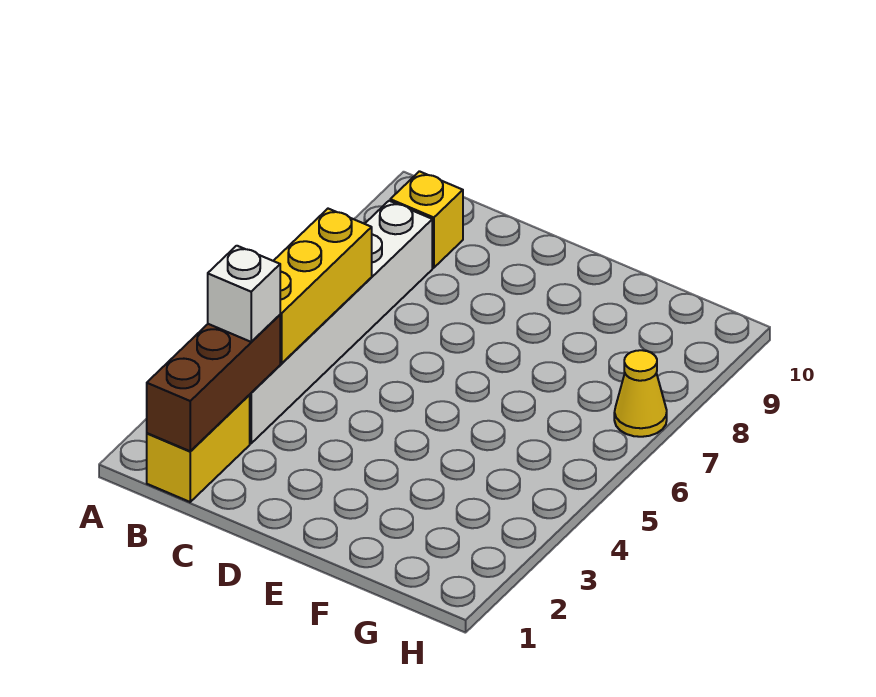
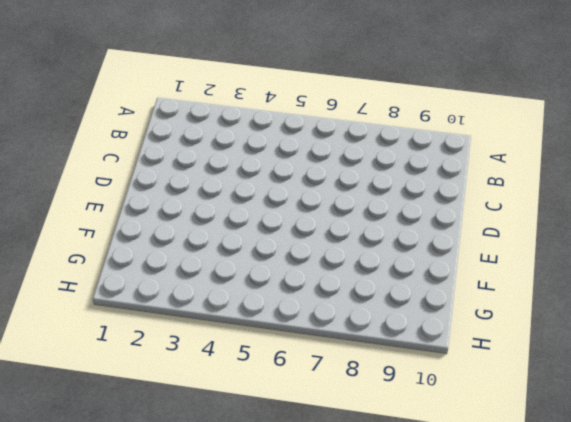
none -> yellow 1x2 brick [147,395,250,502]
none -> white 1x6 brick [250,201,432,443]

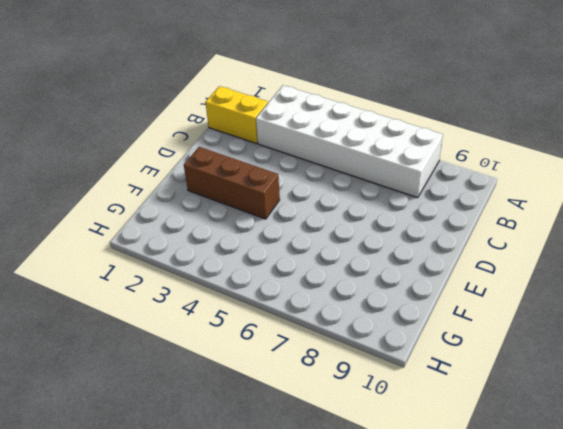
white 2x6 brick [256,85,443,198] -> white 1x6 brick [250,201,432,443]
brown 1x3 brick [184,147,280,219] -> brown 1x3 brick moved to [147,315,280,451]
none -> yellow 1x1 brick [390,171,463,268]
none -> yellow 1x1 cone [614,350,667,437]

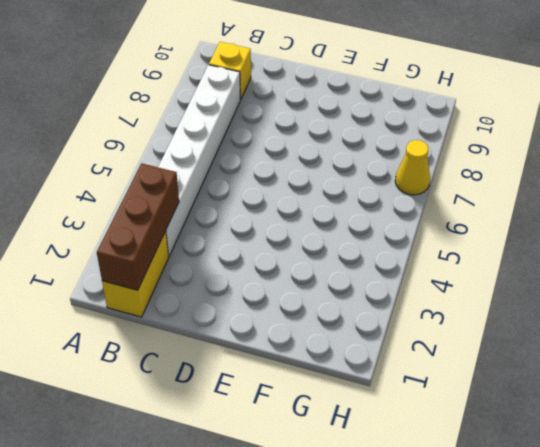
none -> yellow 1x3 brick [274,209,372,363]
none -> white 1x1 brick [208,246,280,342]

